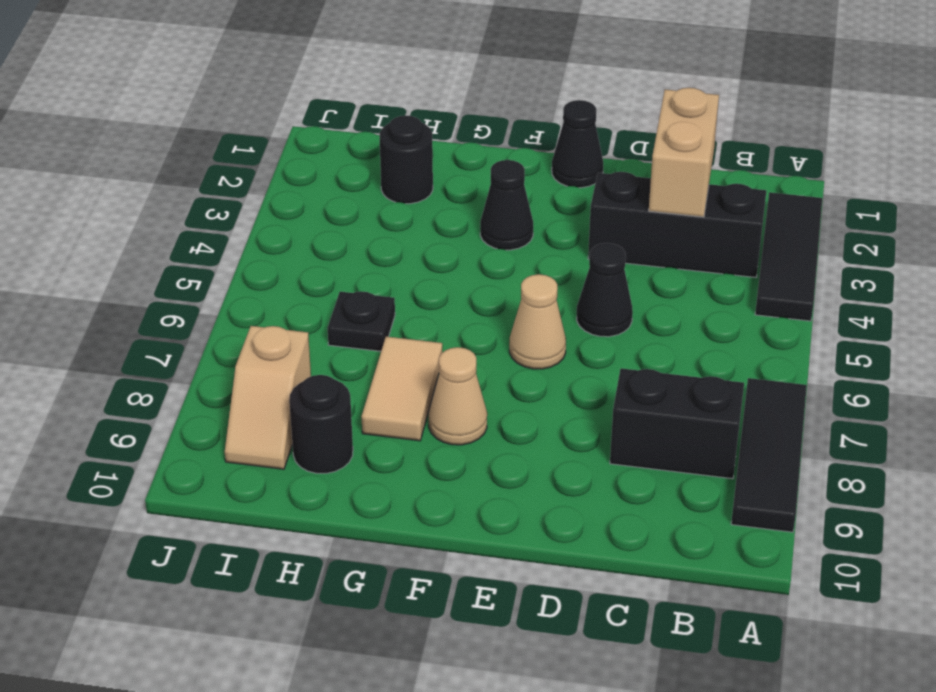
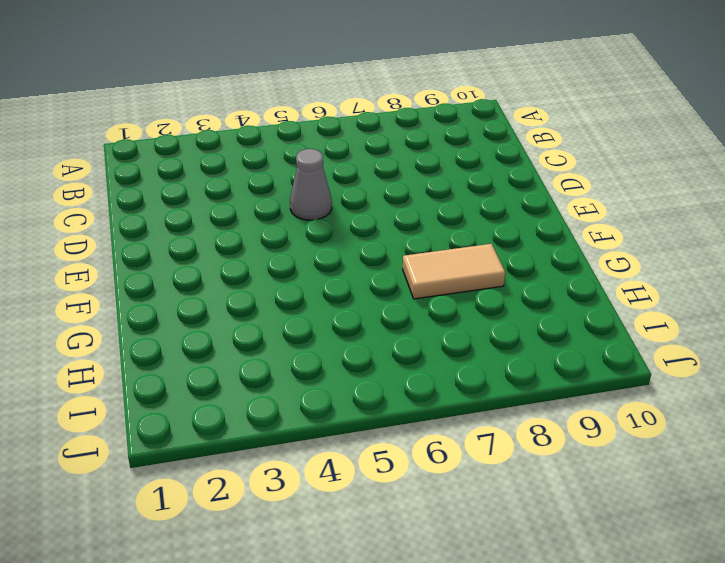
grey 1x1 cone [290,149,332,220] -> black 1x1 cone [577,243,633,337]
none -> black 1x3 tile [755,192,822,321]
none -> black 1x3 tile [731,378,807,532]
none -> black 1x3 brick [588,172,766,277]

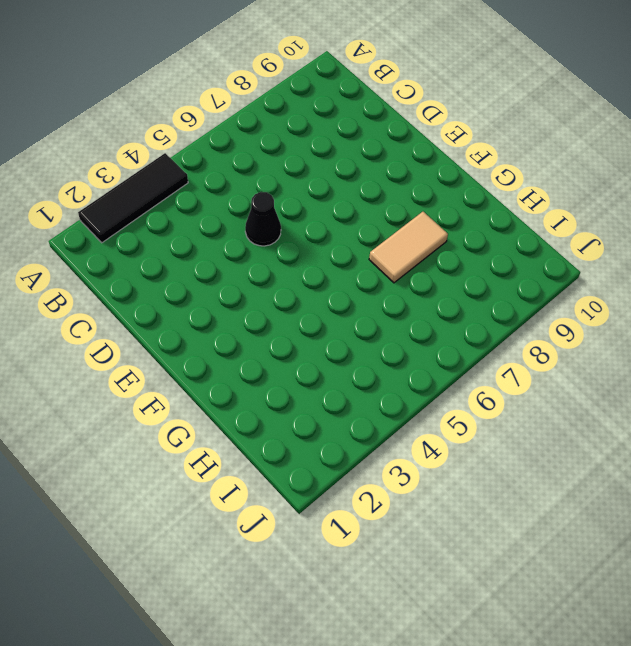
none -> black 1x3 tile [731,378,807,532]
none -> black 1x3 brick [588,172,766,277]
none -> black 1x2 brick [610,368,744,479]

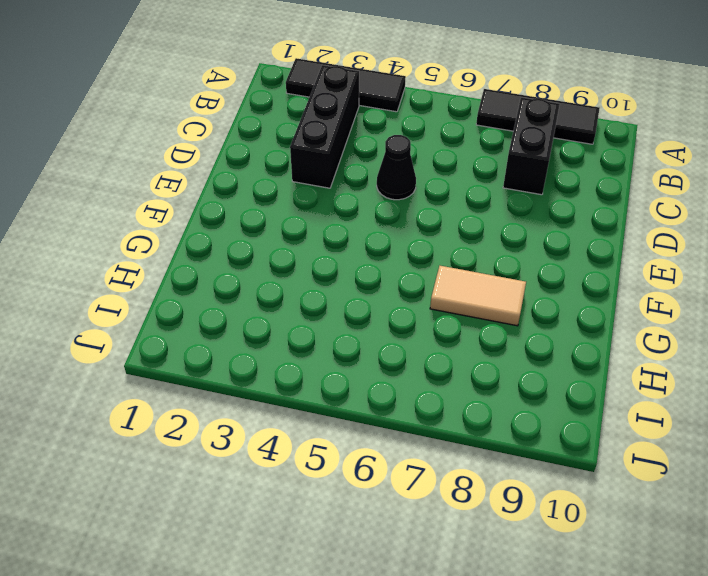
none -> black 1x1 cone [552,100,603,188]
none -> tan 1x1 cone [509,274,566,369]
none -> black 1x1 cone [480,160,533,250]

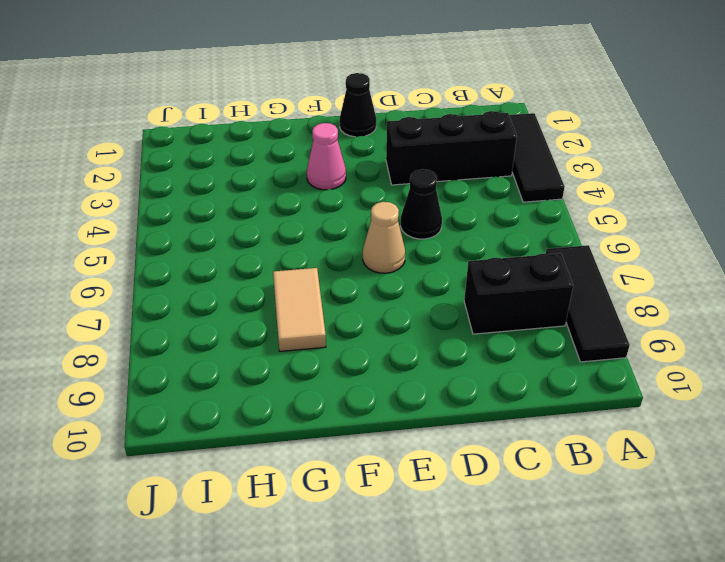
pink 1x1 cone [307,123,346,190] -> black 1x1 cone [480,160,533,250]
none -> tan 1x1 cone [429,347,487,445]
none -> black 1x1 round brick [380,116,433,204]
none -> black 1x1 plate [328,291,395,351]

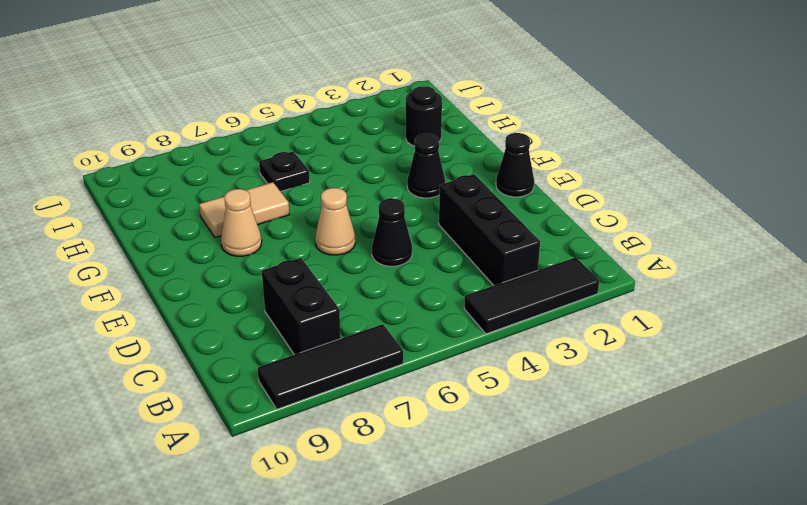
none -> black 1x1 round brick [289,375,353,473]
none -> tan 1x2 slope [225,326,311,469]
none -> tan 1x2 brick [649,88,719,217]

